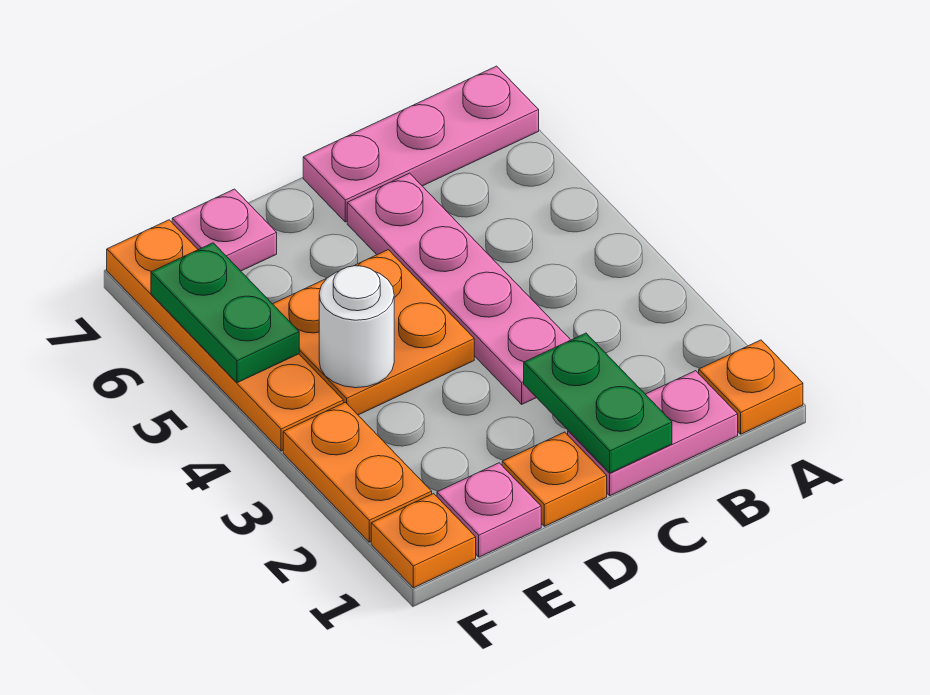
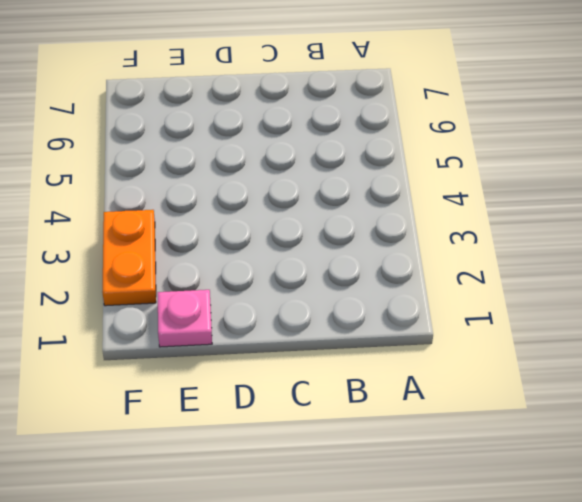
none -> orange 1x1 plate [699,340,803,434]
none -> pink 1x3 plate [303,66,539,222]
none -> pink 1x2 plate [568,371,738,496]

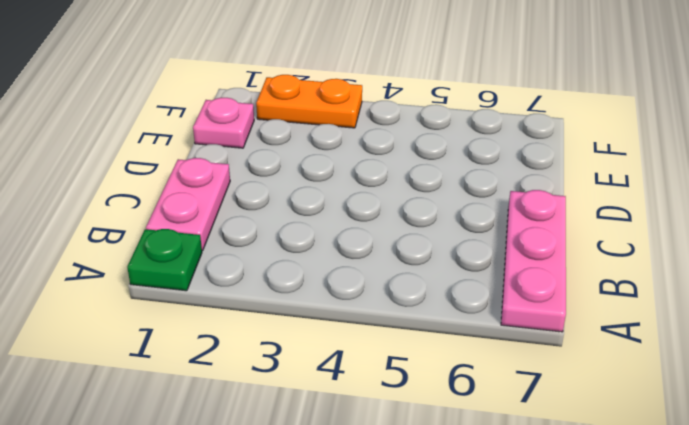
green 1x1 plate [127,229,202,291] -> orange 1x1 plate [699,340,803,434]
none -> pink 1x4 plate [347,173,570,404]
none -> orange 1x1 plate [502,432,607,526]
none -> orange 2x2 plate [273,250,474,415]

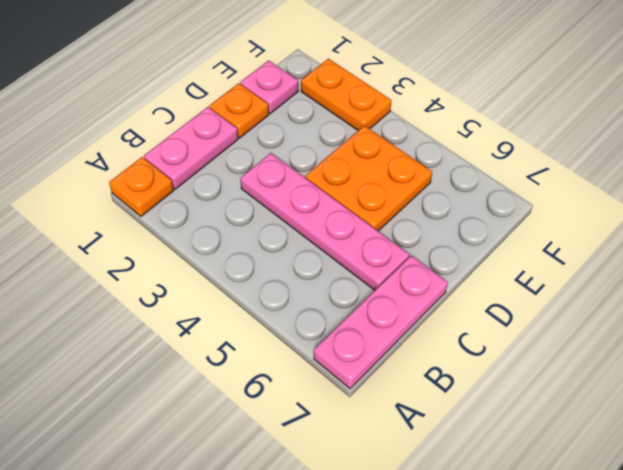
none -> pink 1x1 plate [172,189,277,271]
none -> orange 1x1 plate [371,494,476,588]
none -> orange 1x4 plate [107,220,343,451]

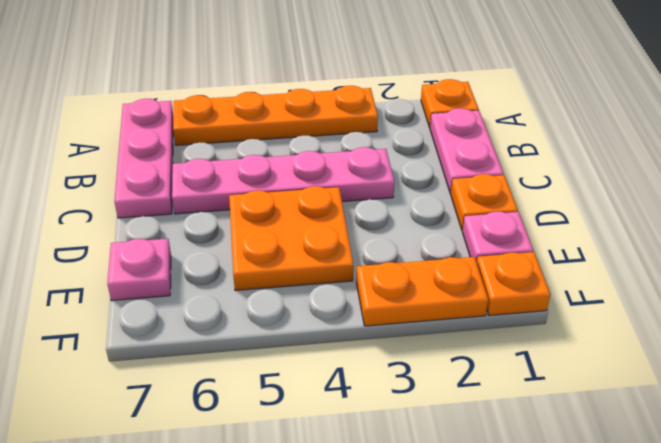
orange 1x4 plate [173,86,378,145] -> orange 1x4 plate moved to [107,220,343,451]
none -> green 1x2 plate [524,333,672,473]
none -> white 1x1 round brick [319,266,394,388]
none -> green 1x2 plate [151,243,299,383]

